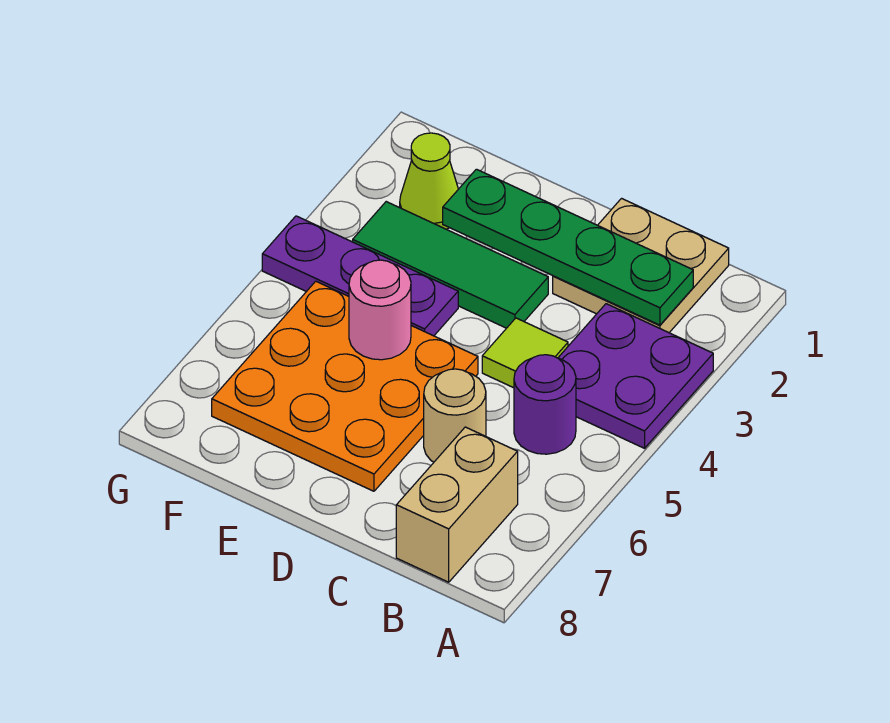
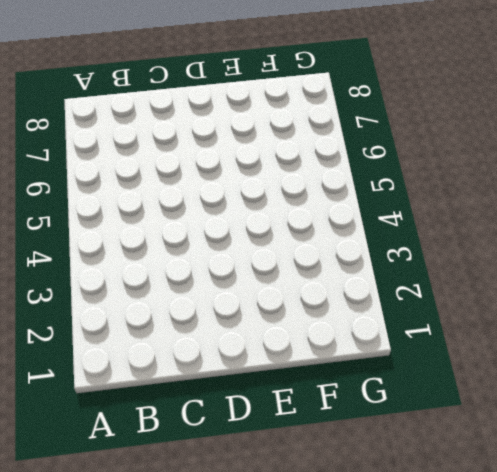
none -> purple 2x2 plate [558,304,713,448]
none -> tan 2x2 plate [553,198,729,333]
none -> purple 1x1 round brick [514,355,576,454]

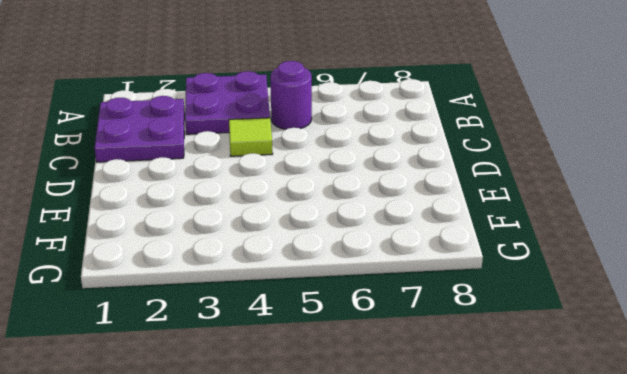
purple 2x2 plate [95,96,185,162] -> tan 2x2 plate [553,198,729,333]
none -> tan 1x2 brick [396,427,518,582]
none -> tan 1x1 round brick [424,369,486,462]
none -> green 1x3 tile [353,202,548,328]

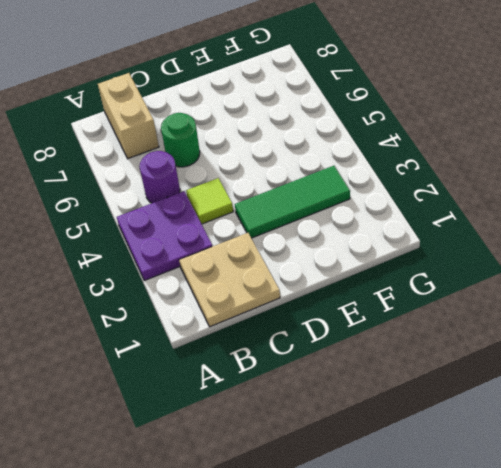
green 1x1 round brick [161,113,200,167] -> tan 1x1 round brick [424,369,486,462]
none -> orange 3x3 plate [212,281,478,491]
none -> purple 1x3 plate [262,216,458,336]
none -> lime 1x1 cone [400,133,458,229]

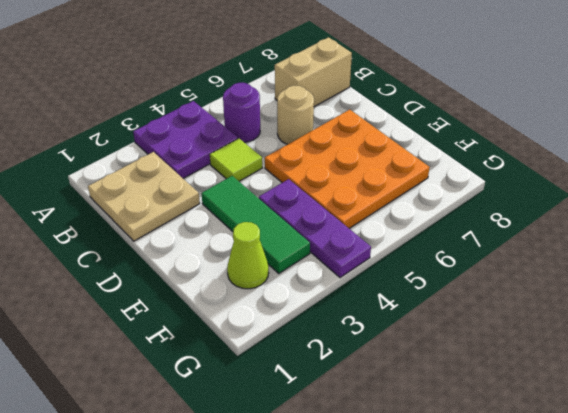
none -> green 1x4 plate [443,169,693,325]
none -> pink 1x1 round brick [349,260,411,360]

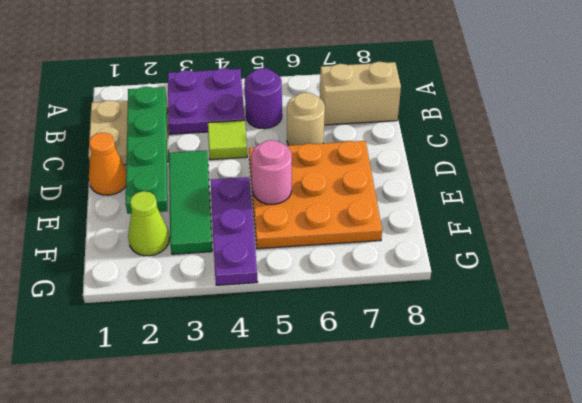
orange 1x1 cone [89,133,126,195] -> none

